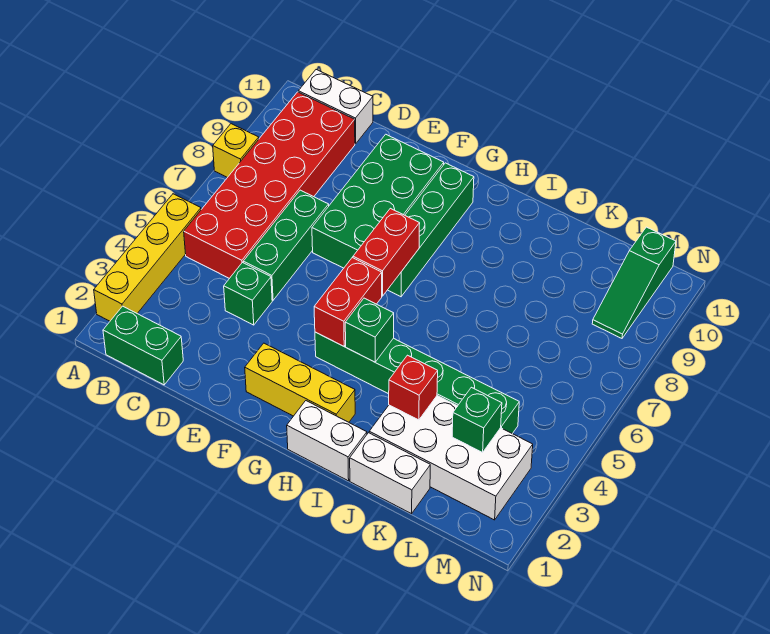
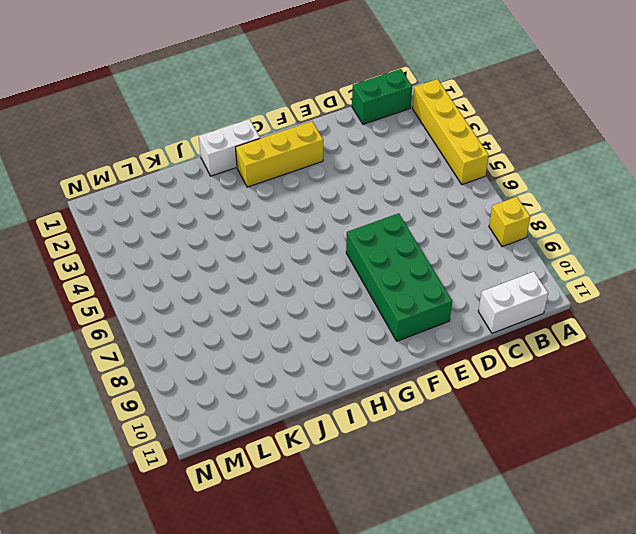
none -> red 2x6 brick [184,92,355,278]
none -> green 1x1 brick [224,263,272,325]
none -> green 1x3 brick [243,190,329,300]

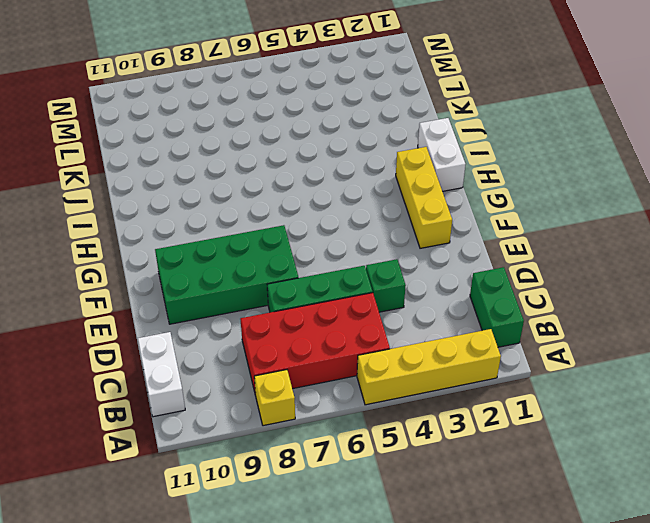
red 2x4 brick [241,293,390,395] -> red 2x6 brick [184,92,355,278]
none -> green 1x6 brick [315,332,519,434]
none -> green 1x4 brick [388,163,474,297]
none -> white 1x2 brick [350,433,430,514]

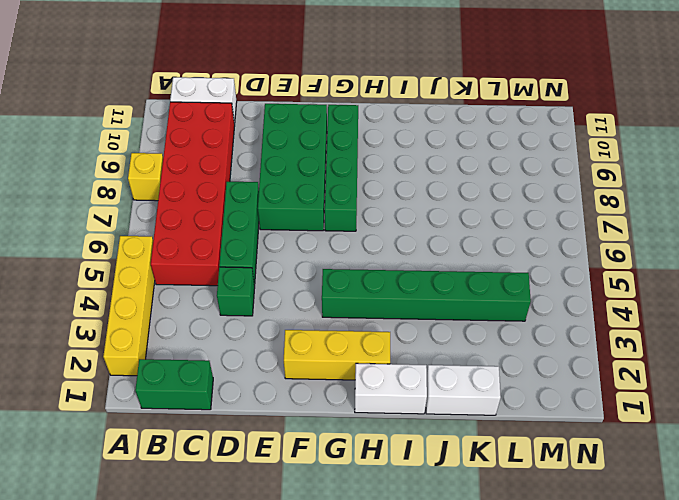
none -> white 2x4 brick [369,396,533,520]
none -> green 1x3 slope [592,227,676,338]
none -> red 1x2 brick [314,258,382,346]

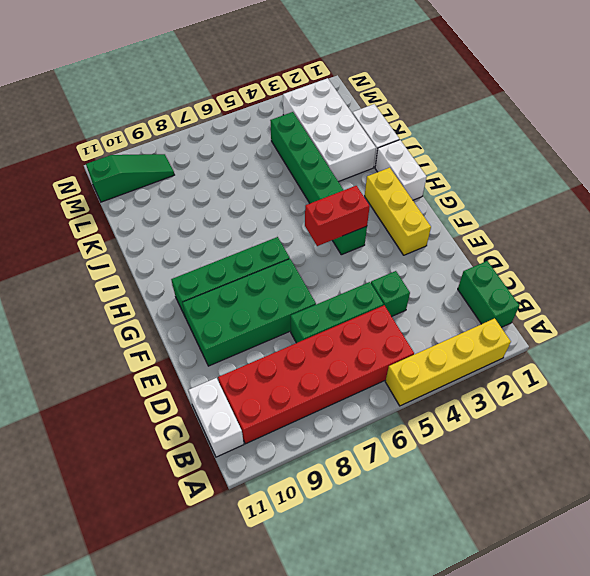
none -> yellow 1x1 brick [213,124,259,177]
none -> red 1x2 brick [353,208,420,296]
none -> green 1x1 brick [345,298,394,362]

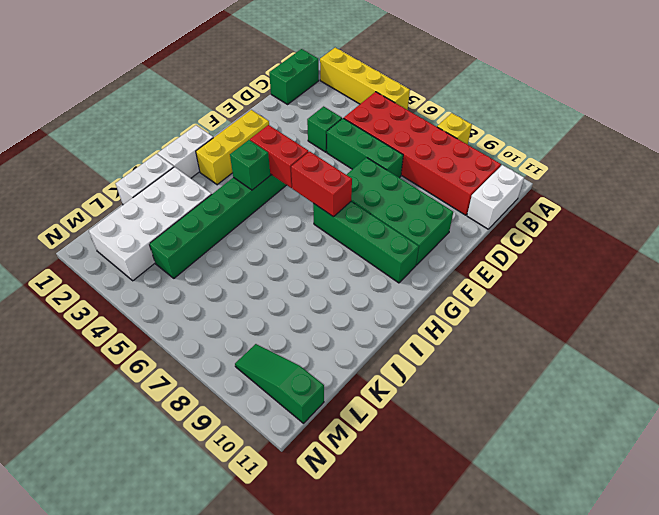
none -> red 1x1 brick [389,355,438,420]
none -> green 1x1 brick [452,387,502,452]

